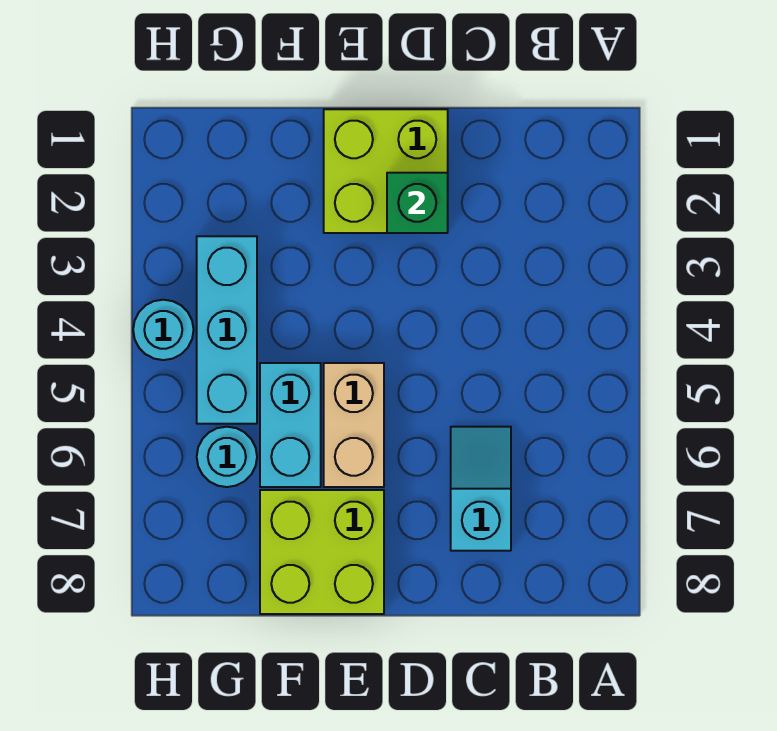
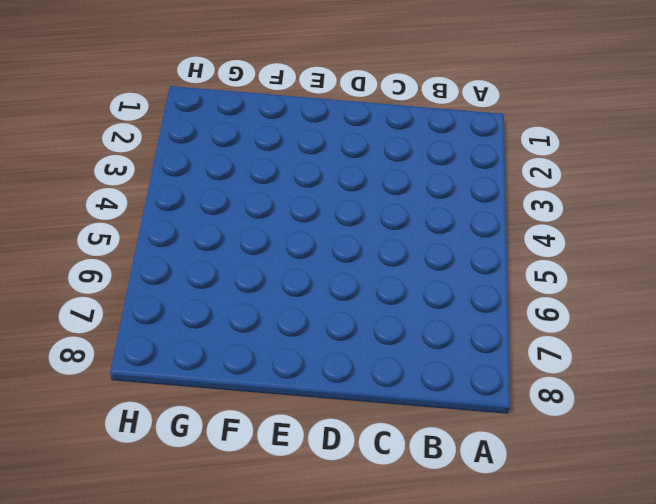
none -> cyan 1x2 slope [451,427,511,551]
none -> lime 2x2 brick [324,109,448,233]

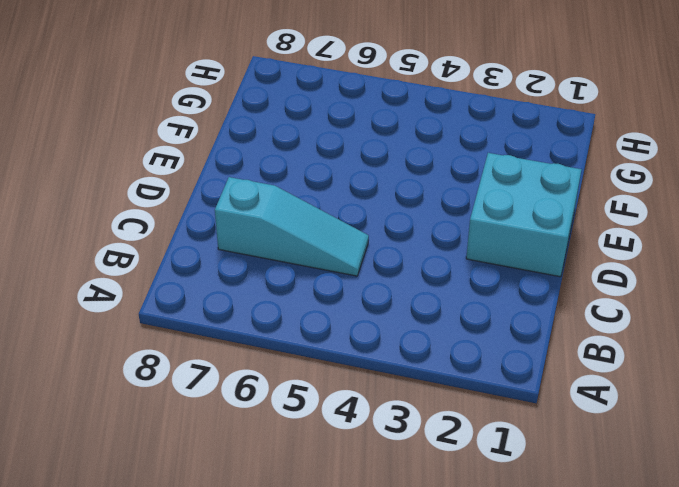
cyan 1x3 slope [215,177,369,276] -> cyan 1x2 slope [451,427,511,551]
cyan 2x2 brick [466,153,582,277] -> lime 2x2 brick [324,109,448,233]
none -> tan 1x2 brick [324,363,384,487]
none -> lime 2x2 brick [260,490,384,614]

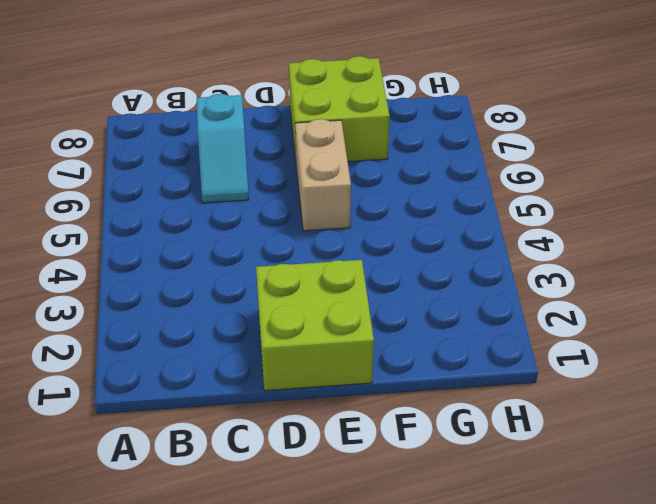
none -> cyan 1x2 brick [260,363,321,487]
none -> cyan 1x3 brick [197,236,257,424]

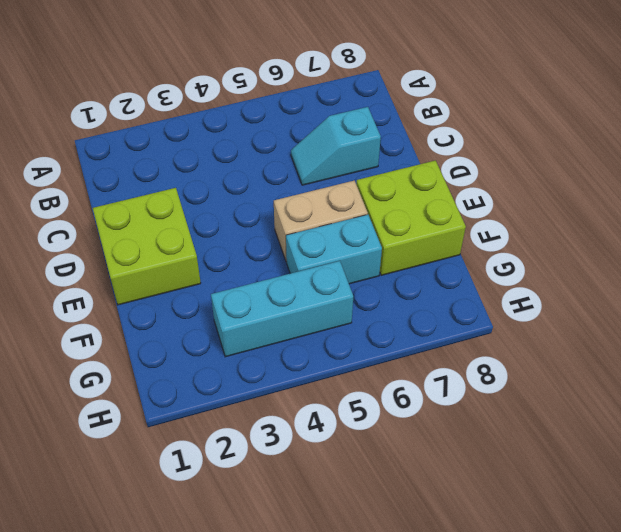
none -> cyan 1x1 round brick [197,427,257,487]
none -> cyan 1x1 round brick [133,300,194,360]

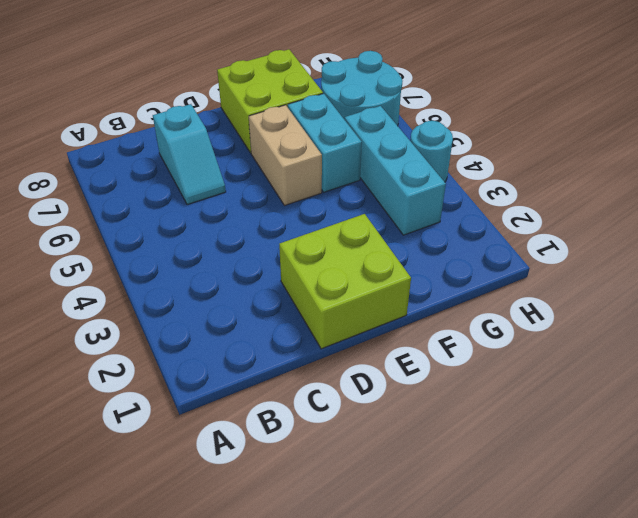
cyan 2x2 round brick [321,51,402,126] -> cyan 1x1 round brick [197,427,257,487]
none -> green 1x1 brick [387,173,448,233]

